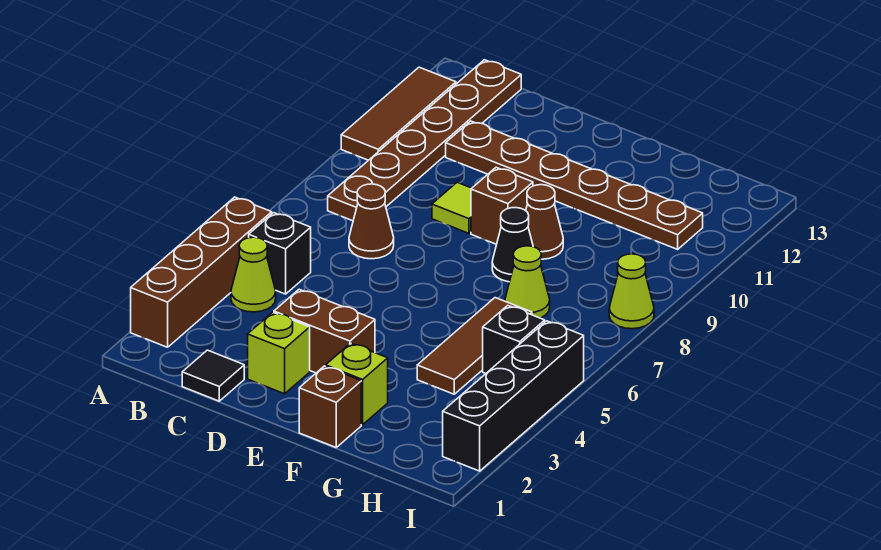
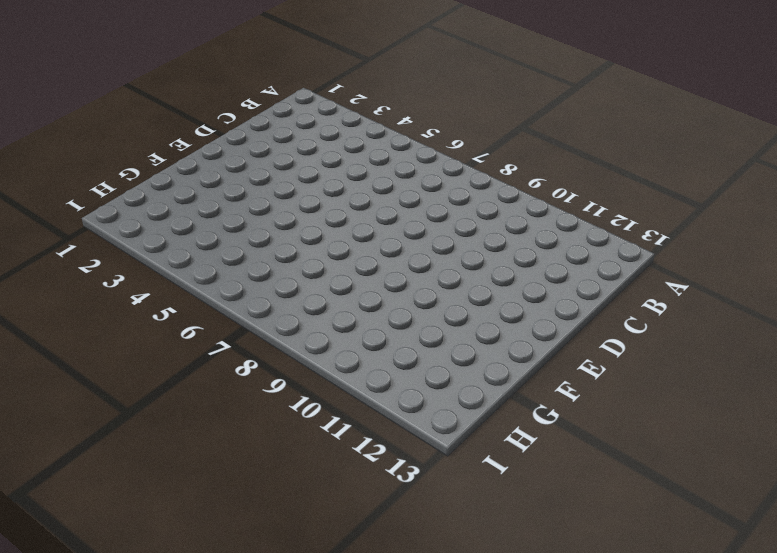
none -> brown 1x4 brick [131,197,272,347]
none -> brown 1x3 tile [341,67,456,160]
none -> lime 1x1 cone [231,237,276,312]

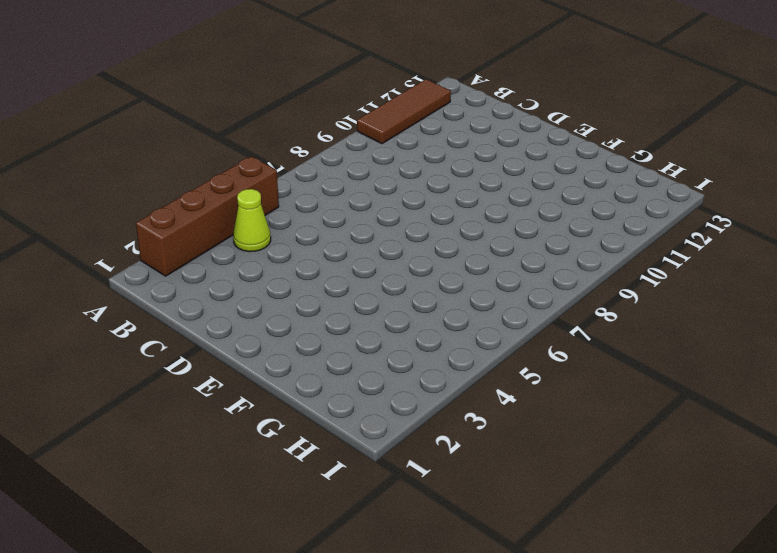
none -> black 1x1 brick [249,213,311,294]
none -> brown 1x6 plate [328,60,521,221]
none -> black 1x1 tile [182,350,244,401]

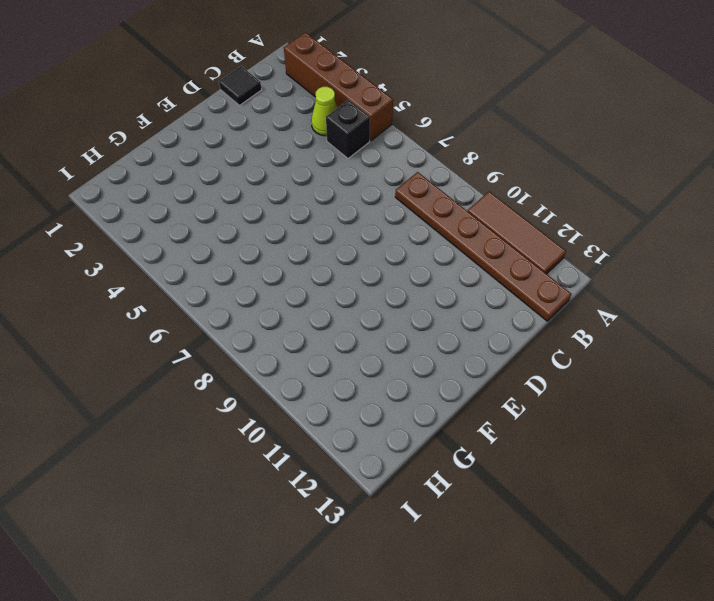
none -> brown 1x1 cone [349,184,394,259]
none -> brown 1x6 plate [446,121,703,249]
none -> lime 1x1 brick [248,312,310,394]

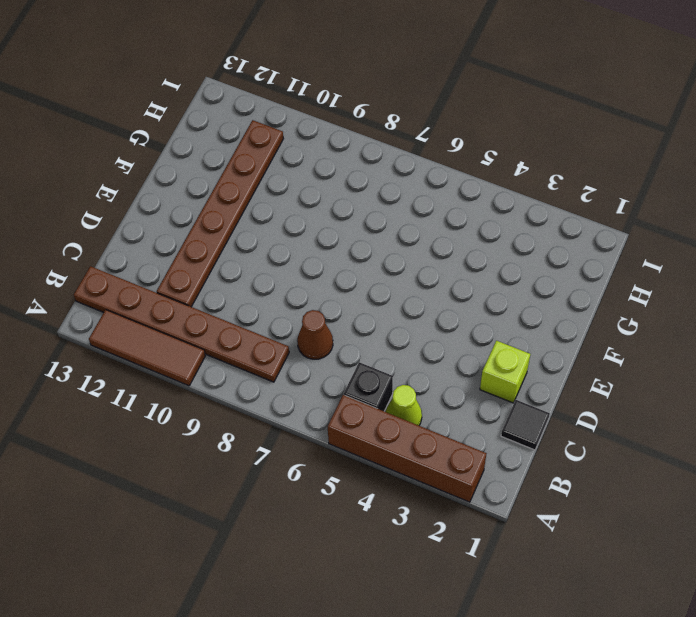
none -> brown 1x2 brick [274,289,375,373]
none -> lime 1x1 tile [432,182,472,233]
none -> brown 1x1 brick [471,167,533,244]

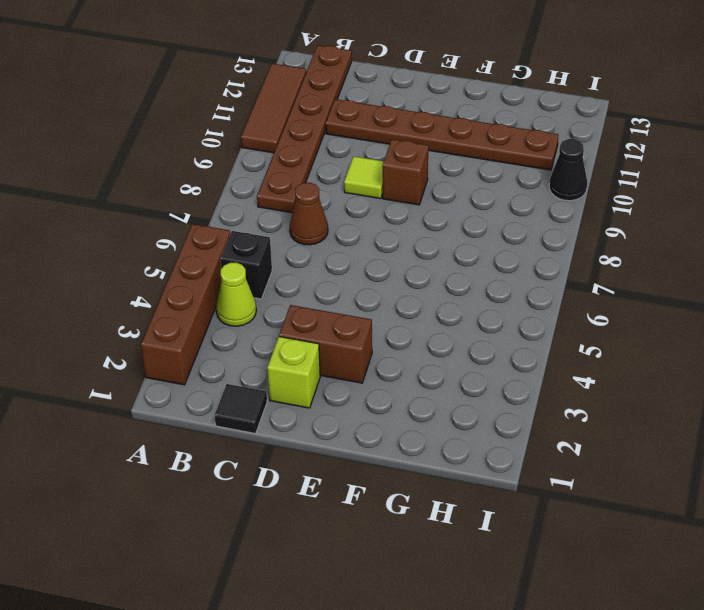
black 1x1 cone [549,139,587,201] -> black 1x1 cone moved to [492,208,533,282]
none -> brown 1x1 brick [299,366,361,447]
none -> lime 1x1 brick [326,343,388,425]
none -> brown 1x1 cone [526,185,563,259]

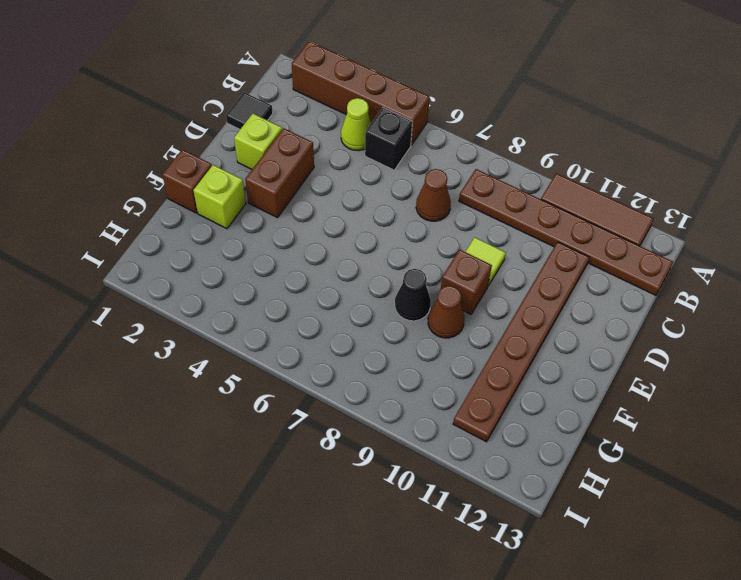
none -> brown 1x3 tile [417,298,532,394]
none -> lime 1x1 cone [505,246,550,318]
none -> black 1x1 brick [483,305,545,374]

